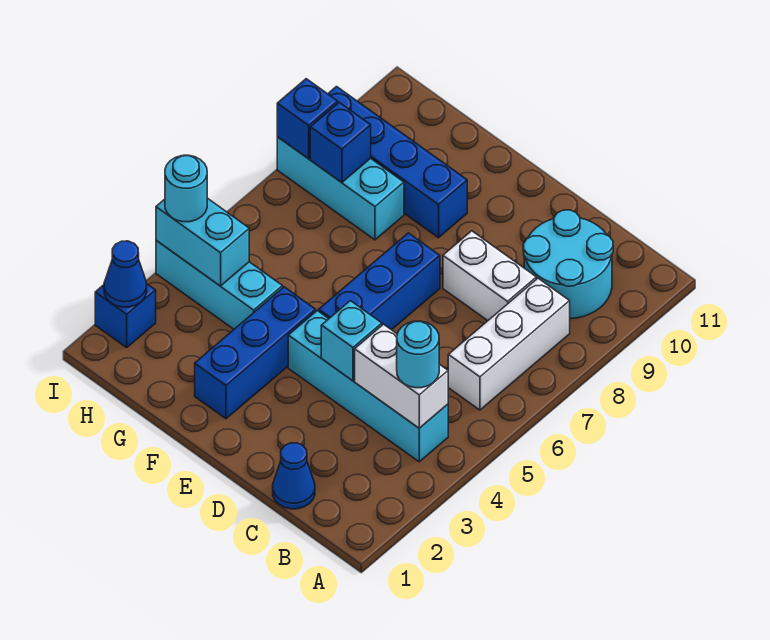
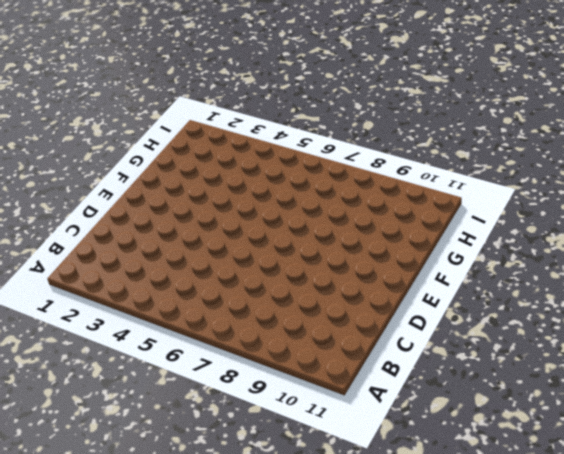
none -> cyan 1x4 brick [288,311,448,462]
none -> white 1x3 brick [448,278,570,410]
none -> cyan 2x2 round brick [523,210,613,319]

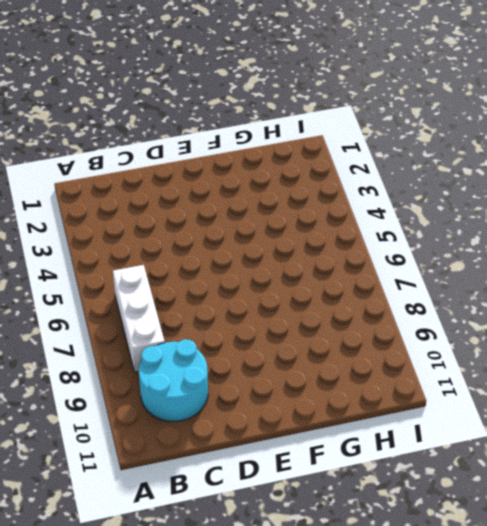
none -> cyan 1x4 brick [288,311,448,462]
none -> blue 1x1 cone [273,443,315,509]
none -> white 1x2 brick [443,231,536,321]

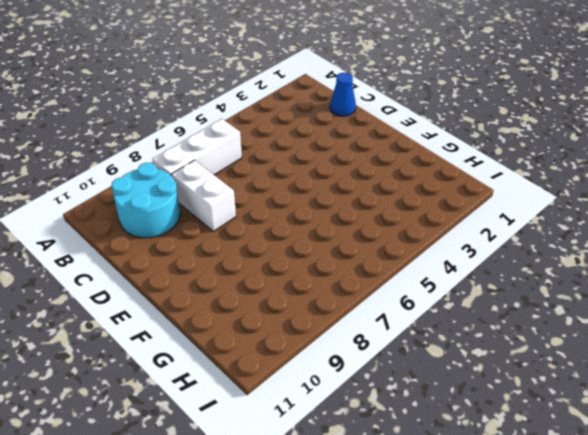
none -> cyan 1x4 brick [288,311,448,462]
none -> blue 1x3 brick [319,233,440,330]
none -> blue 1x3 brick [195,287,316,419]

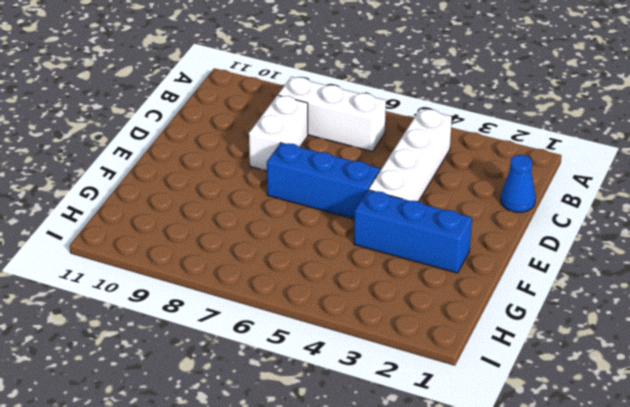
white 1x4 brick [369,109,452,201] -> cyan 1x4 brick [288,311,448,462]
none -> cyan 2x2 round brick [523,210,613,319]
none -> blue 1x4 brick [328,87,467,238]
none -> cyan 1x3 brick [156,240,283,329]

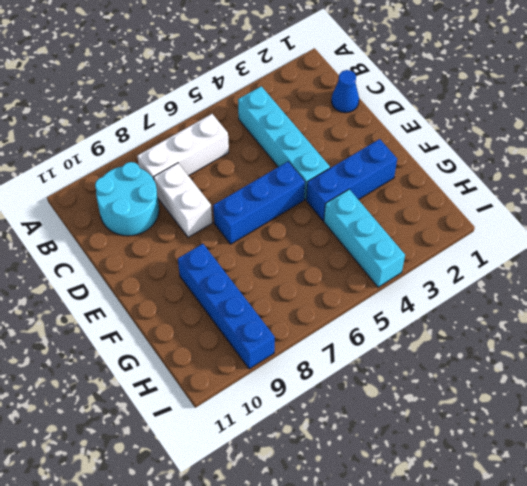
none -> cyan 1x3 brick [277,137,404,240]
none -> blue 1x1 brick [95,283,156,348]
none -> white 1x2 brick [355,324,448,428]

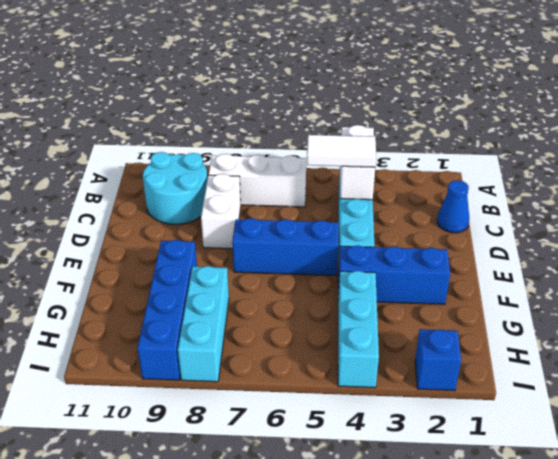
white 1x2 tile [307,135,376,167] -> none
none -> cyan 1x1 brick [321,301,382,381]
none -> cyan 1x2 brick [156,198,249,286]
none -> blue 1x1 brick [310,102,371,183]

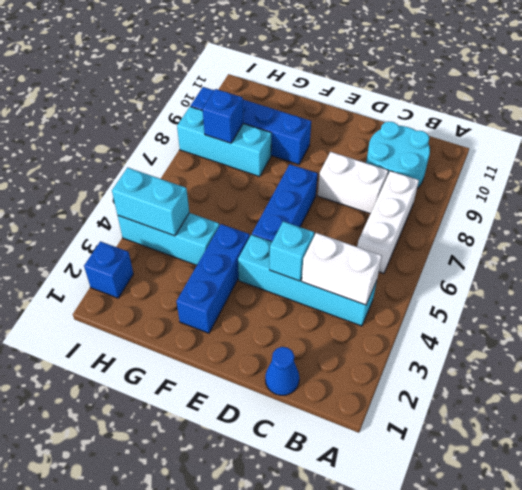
none -> blue 1x1 cone [104,241,147,307]
none -> blue 1x1 brick [277,79,338,159]
none -> cyan 1x1 round brick [397,321,439,388]

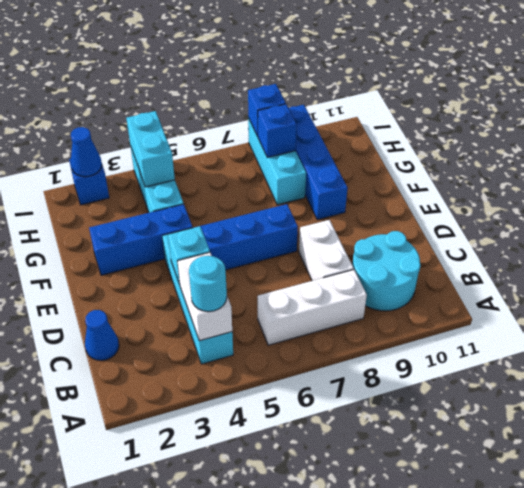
none -> cyan 1x1 round brick [165,155,207,222]

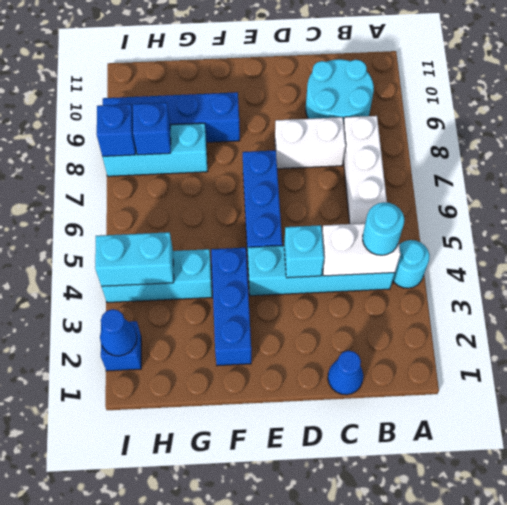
cyan 1x1 round brick [393,240,430,288] -> cyan 1x1 round brick moved to [165,155,207,222]

